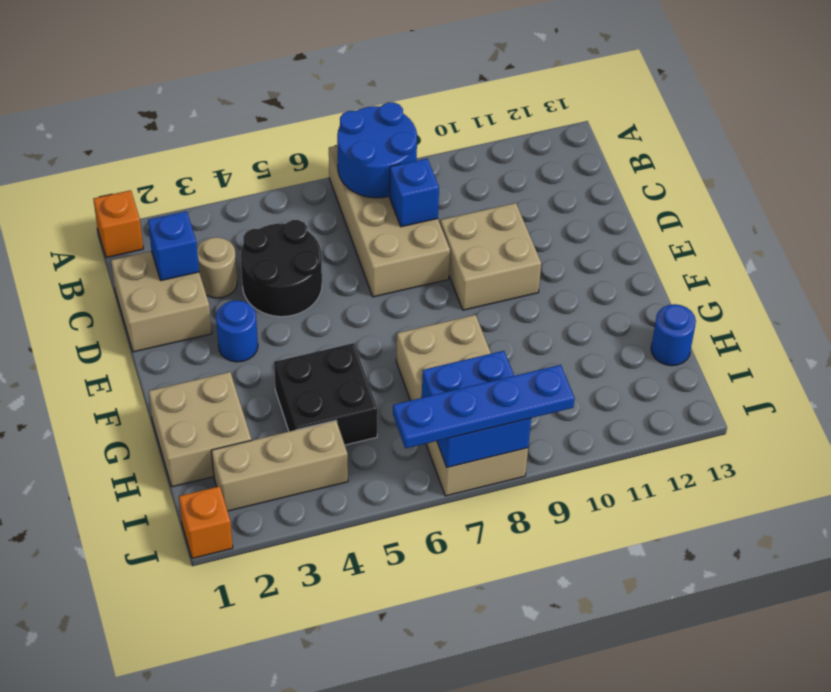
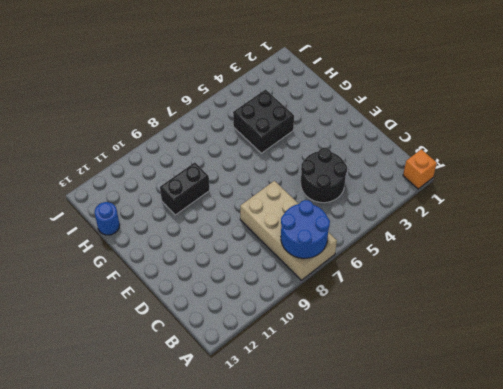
black 1x2 brick [160,162,210,215] -> none
none -> tan 2x2 brick [111,251,212,352]
none -> tan 1x1 round brick [197,237,237,298]
none -> tan 2x2 brick [440,203,541,310]

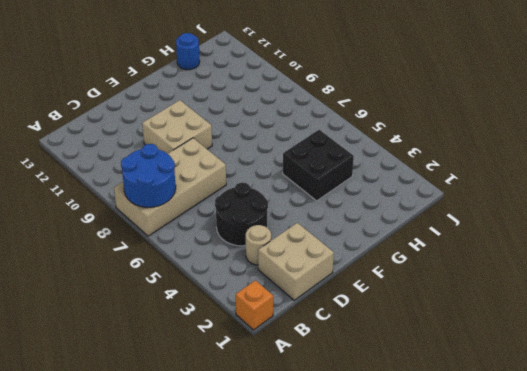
none -> blue 1x1 round brick [216,300,258,362]
none -> tan 2x2 brick [149,372,252,487]
none -> tan 2x4 brick [396,315,528,496]

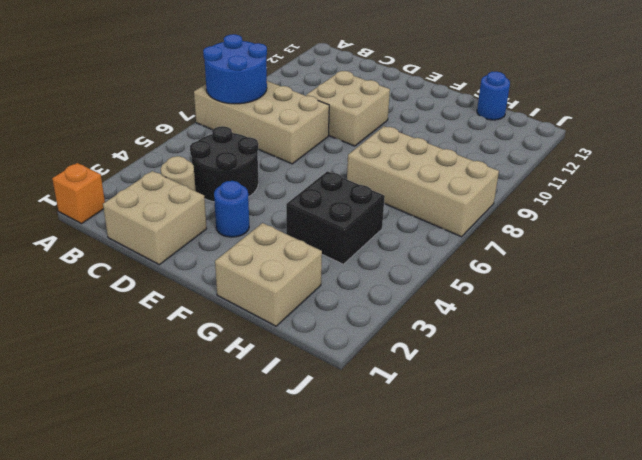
none -> tan 1x3 brick [211,420,348,511]
none -> orange 1x1 brick [179,486,233,558]
none -> blue 1x1 brick [148,211,199,281]

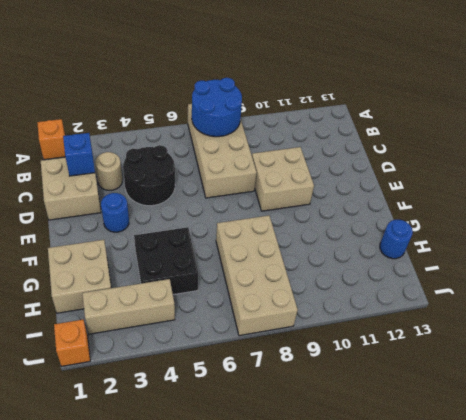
none -> blue 1x1 brick [390,159,439,227]
none -> blue 2x2 brick [422,351,531,467]
none -> blue 1x4 plate [393,365,575,448]

